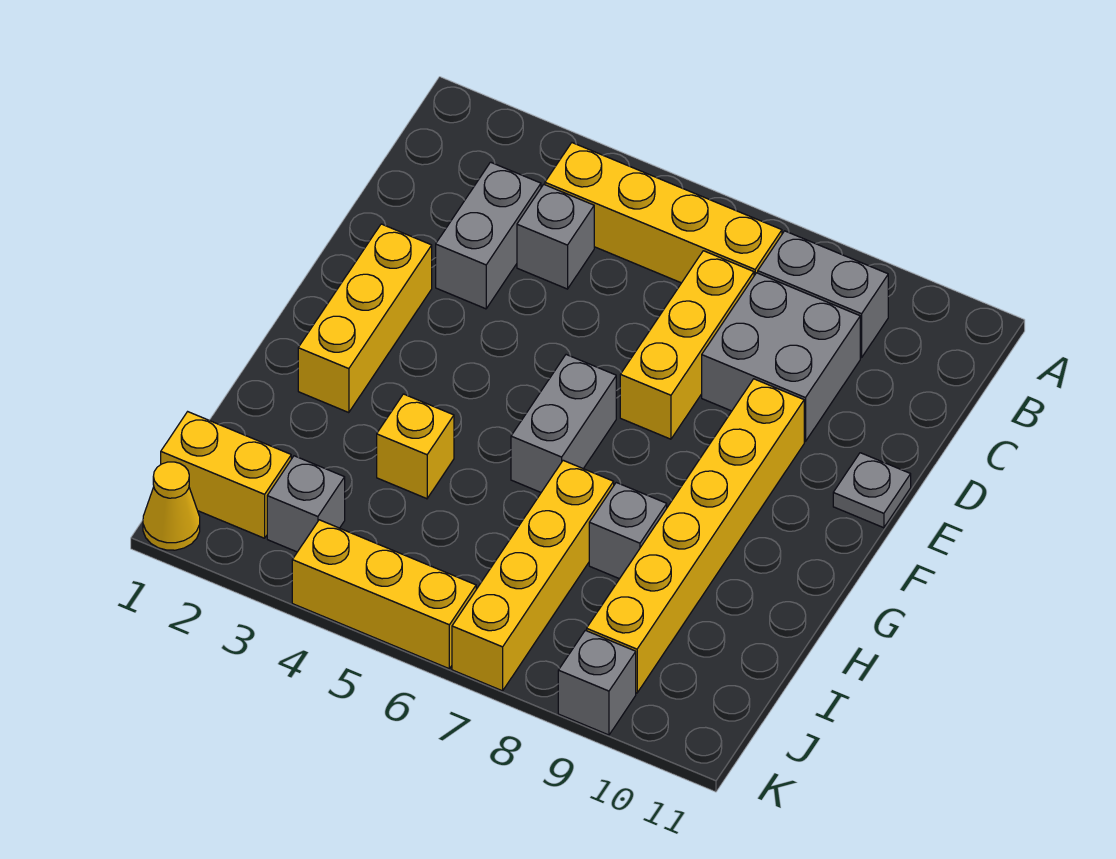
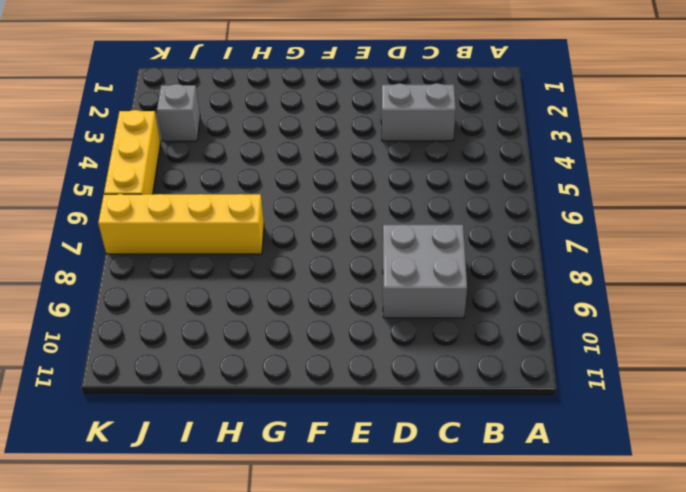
none -> yellow 1x4 brick [545,143,782,283]
none -> grey 1x2 brick [758,231,888,358]
none -> grey 1x1 brick [517,185,594,289]

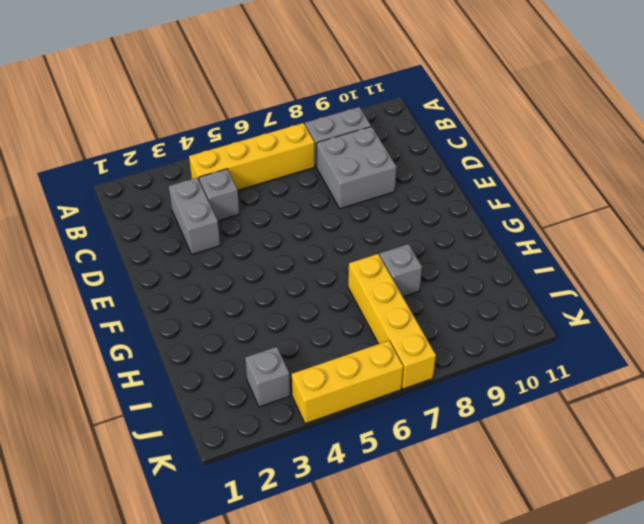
none -> yellow 1x3 brick [620,251,754,439]
none -> yellow 1x3 brick [298,224,432,413]
none -> yellow 1x6 brick [587,379,804,693]

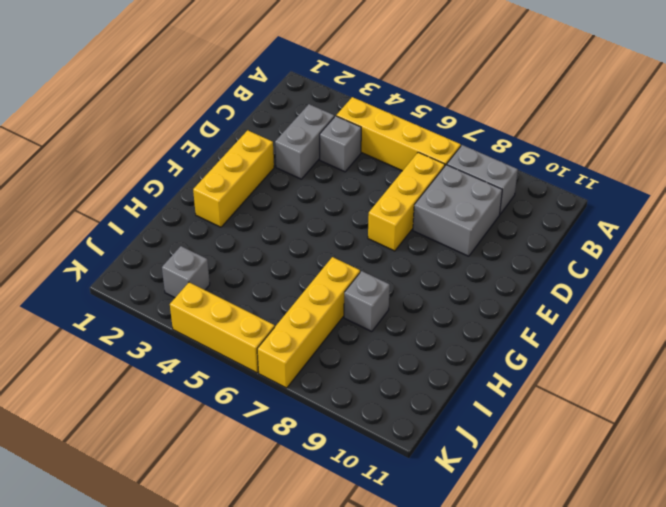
none -> yellow 1x6 brick [587,379,804,693]
none -> grey 1x1 plate [833,453,911,528]
none -> grey 1x2 brick [511,355,616,492]

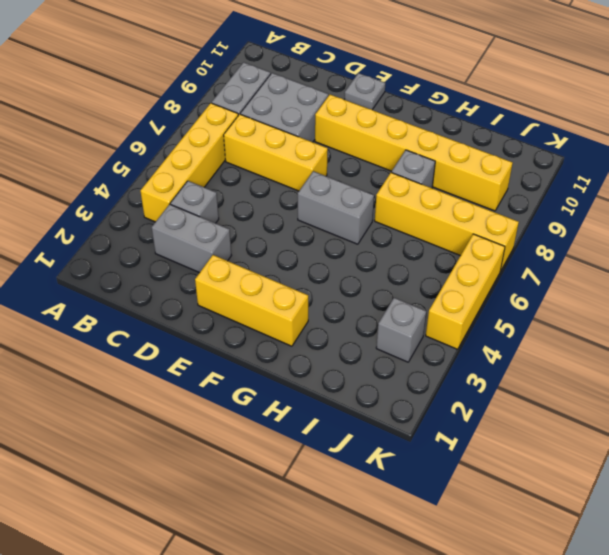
none -> yellow 1x1 brick [377,394,454,499]
none -> yellow 1x2 brick [161,412,291,538]
none -> yellow 1x1 cone [143,462,200,550]

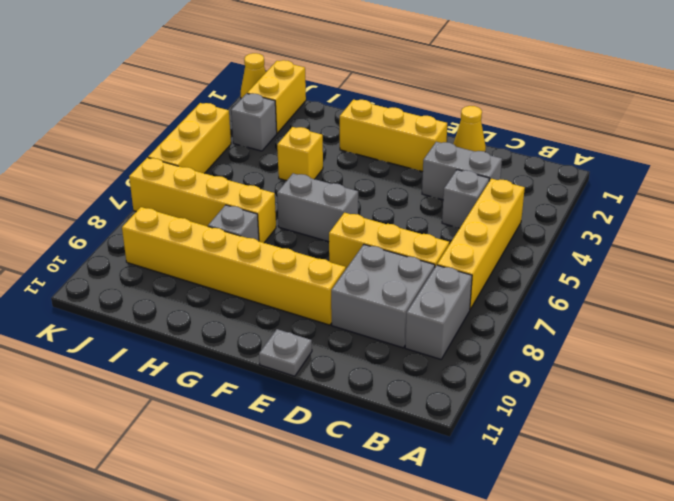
yellow 1x1 cone [453,106,486,152] -> none
none -> grey 1x1 brick [558,630,636,735]

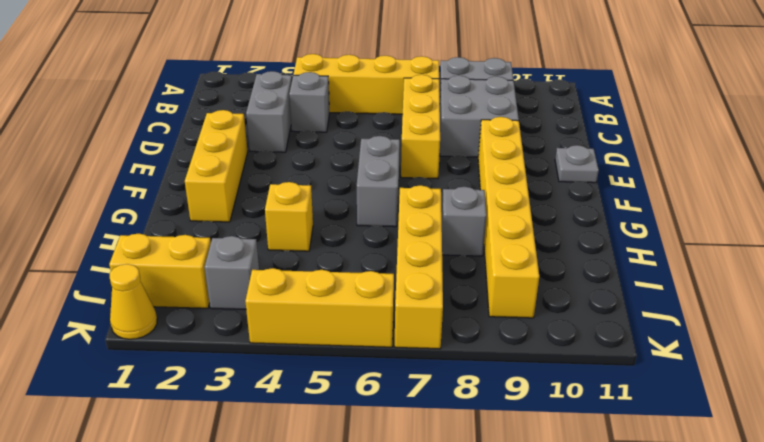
none -> grey 1x1 brick [558,630,636,735]

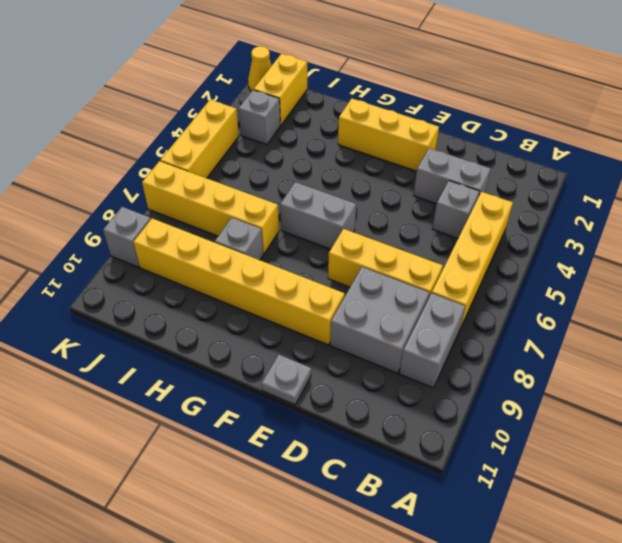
none -> yellow 1x1 brick [377,394,454,499]

